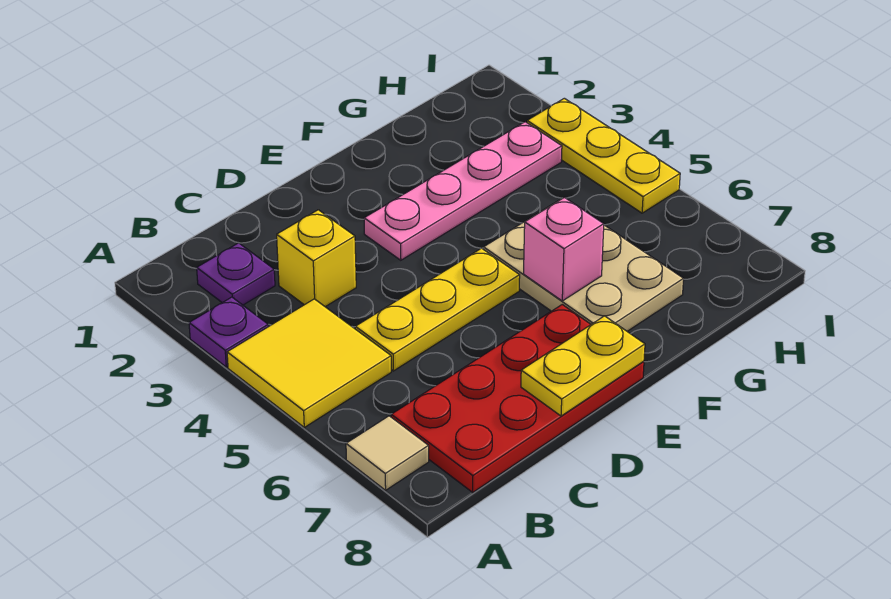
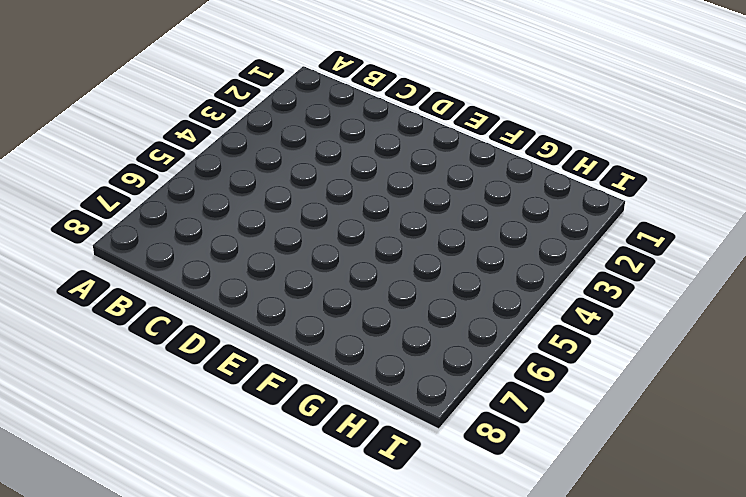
none -> purple 1x1 plate [189,297,268,367]
none -> yellow 2x2 tile [227,299,391,427]
none -> tan 1x1 tile [346,416,429,490]

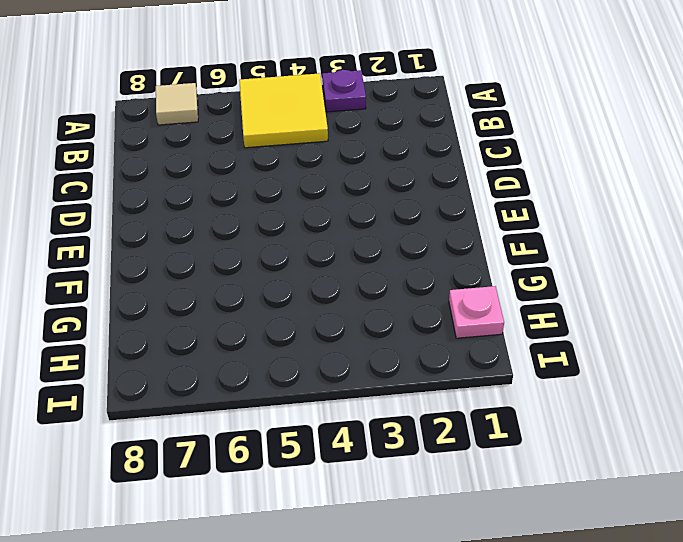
pink 1x1 plate [449,286,504,338] -> none
none -> purple 1x1 plate [197,243,275,305]
none -> red 2x4 plate [391,305,644,492]
none -> yellow 1x1 brick [277,210,356,307]

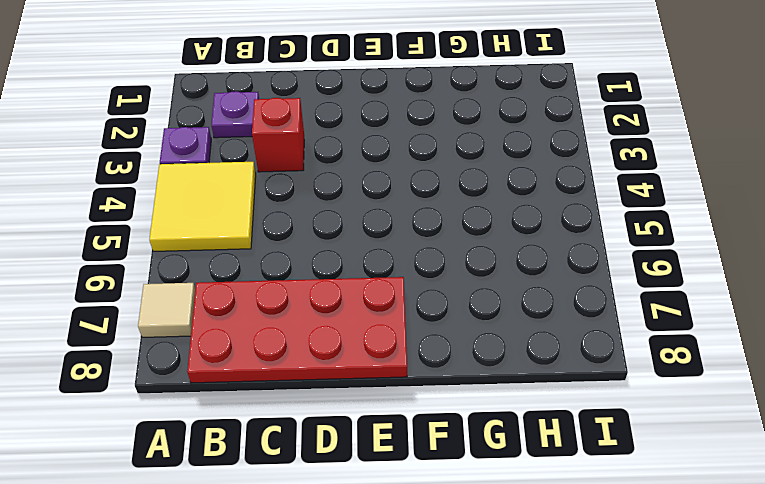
red 1x1 brick [252,98,304,172] -> yellow 1x1 brick [277,210,356,307]
none -> yellow 1x3 plate [355,248,520,371]
none -> pink 1x4 plate [364,122,562,260]
none -> tan 2x3 plate [484,198,684,331]

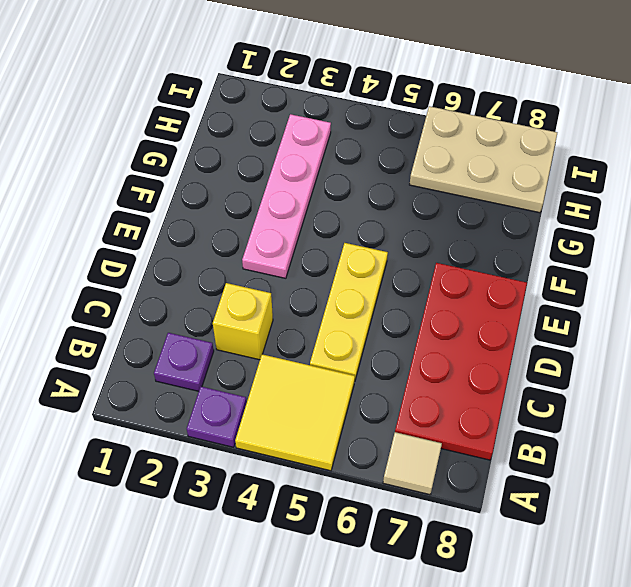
tan 2x3 plate [410,106,557,213] -> tan 2x3 plate moved to [484,198,684,331]
none -> yellow 1x3 plate [527,98,680,213]
none -> yellow 1x2 plate [521,316,645,416]
none -> pink 1x1 brick [524,197,604,301]

